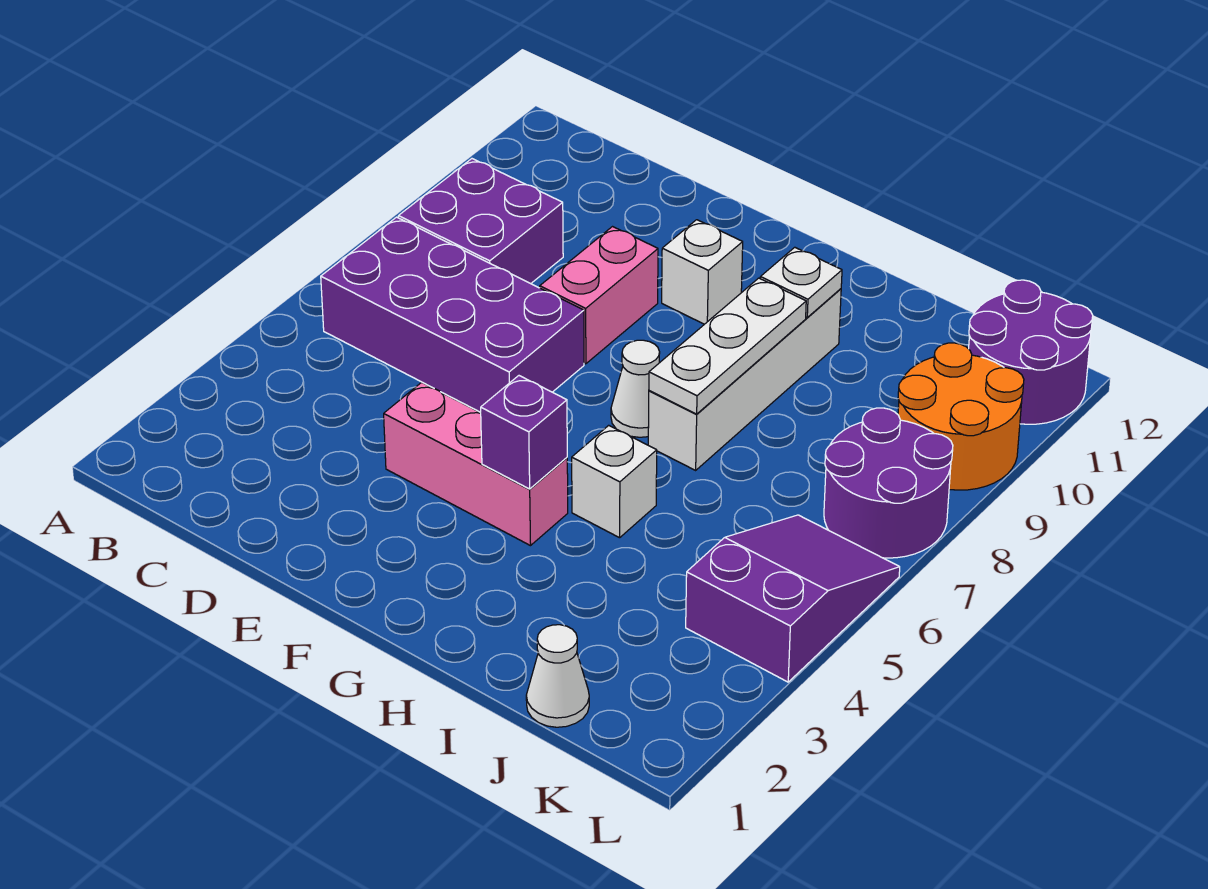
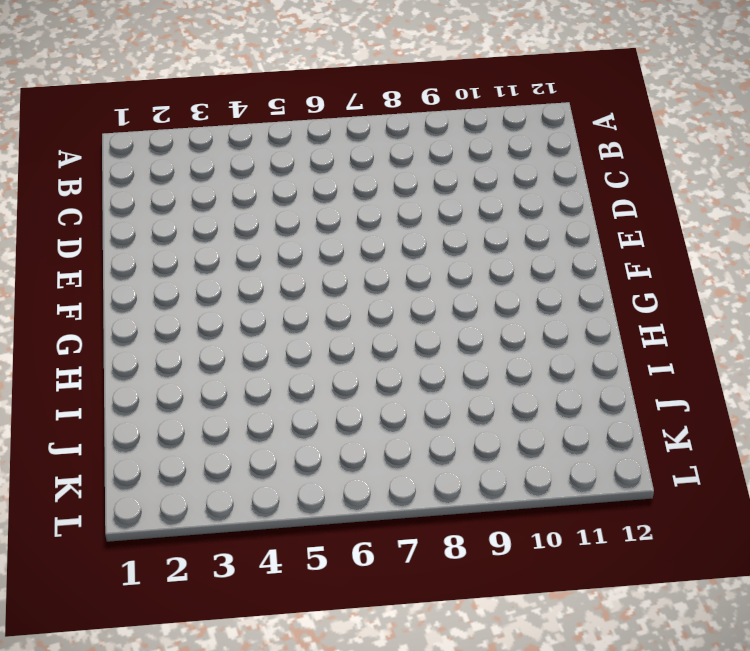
none -> purple 2x4 brick [321,217,584,412]
none -> purple 2x2 brick [398,159,563,284]
none -> pink 1x3 brick [384,382,568,546]

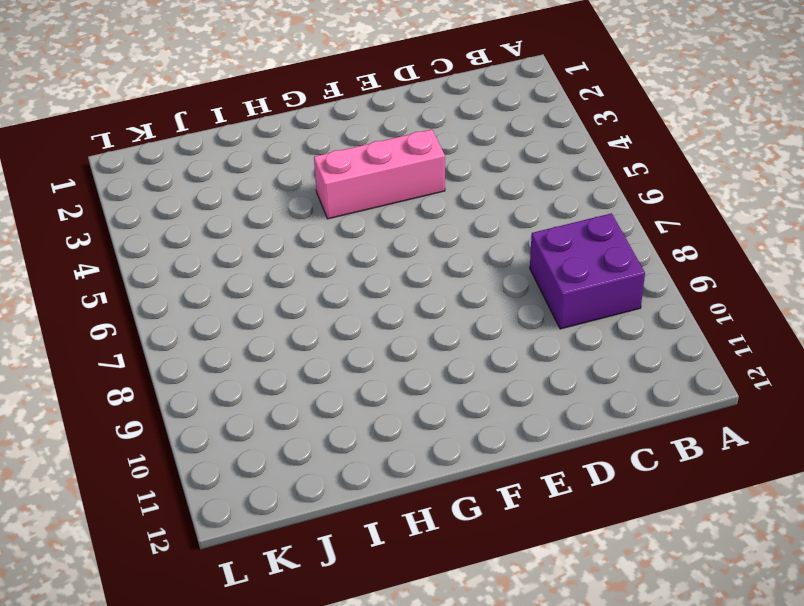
none -> purple 2x4 brick [321,217,584,412]
none -> pink 1x2 brick [540,227,658,364]
none -> white 1x1 brick [662,220,743,324]

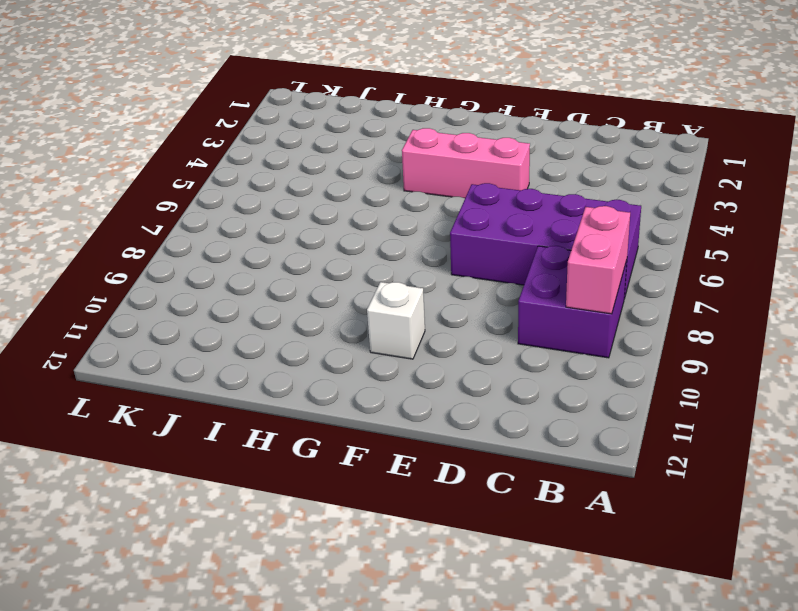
pink 1x2 brick [566,206,630,314] -> pink 1x2 brick moved to [540,227,658,364]
none -> white 1x1 cone [611,340,660,437]
none -> white 1x1 brick [572,425,657,538]
none -> white 1x4 brick [648,289,841,470]

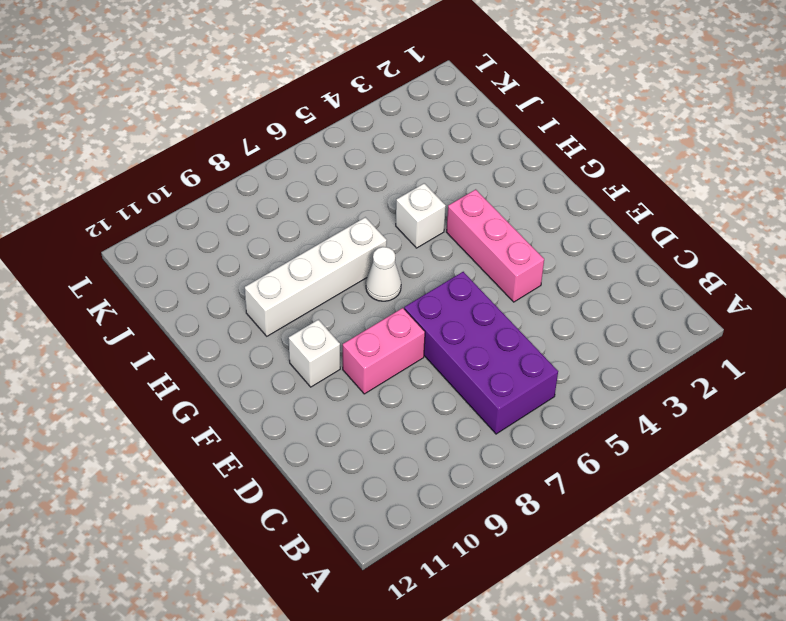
none -> purple 2x2 brick [398,159,563,284]
none -> white 1x1 cone [526,625,589,727]
none -> purple 2x3 slope [686,515,900,682]

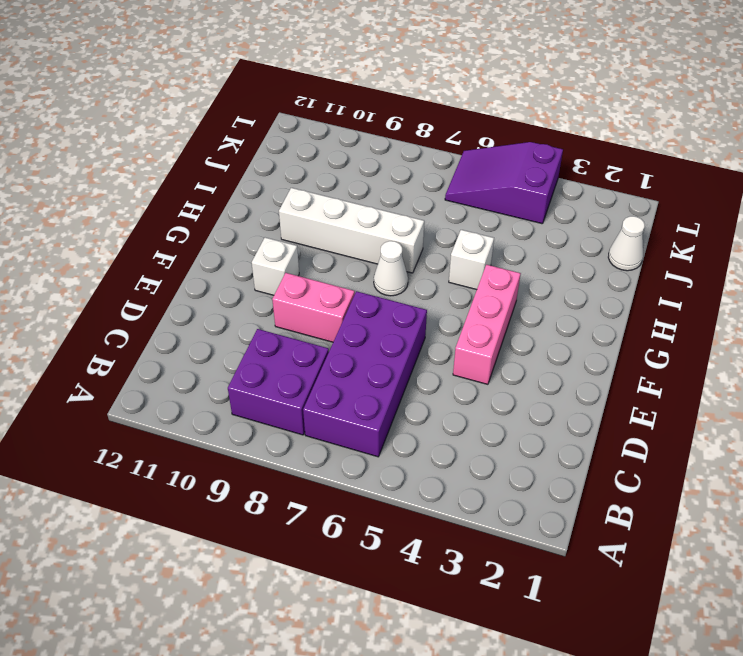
none -> purple 2x2 round brick [824,408,953,558]
none -> orange 2x2 round brick [898,343,1024,490]
none -> purple 2x2 round brick [969,280,1093,424]

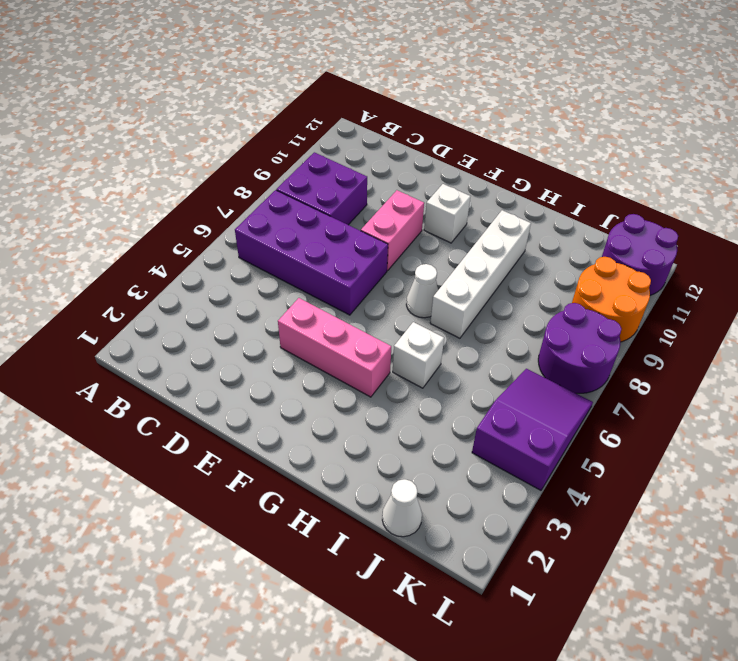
none -> purple 1x1 brick [480,376,567,489]
none -> white 1x3 plate [649,278,806,414]
none -> white 1x1 plate [760,247,842,317]

